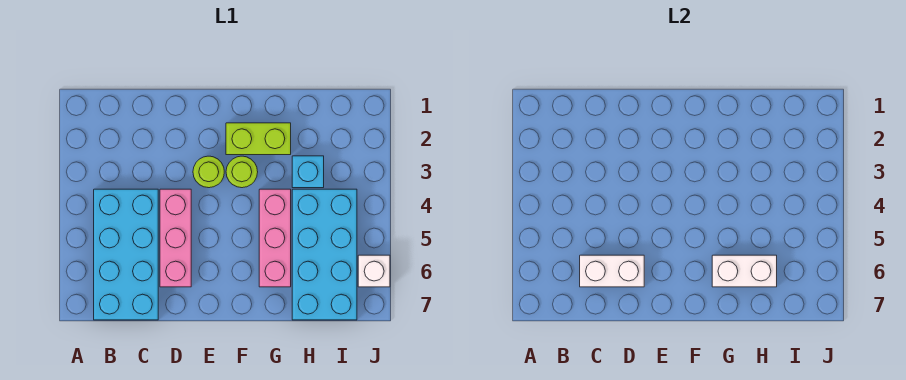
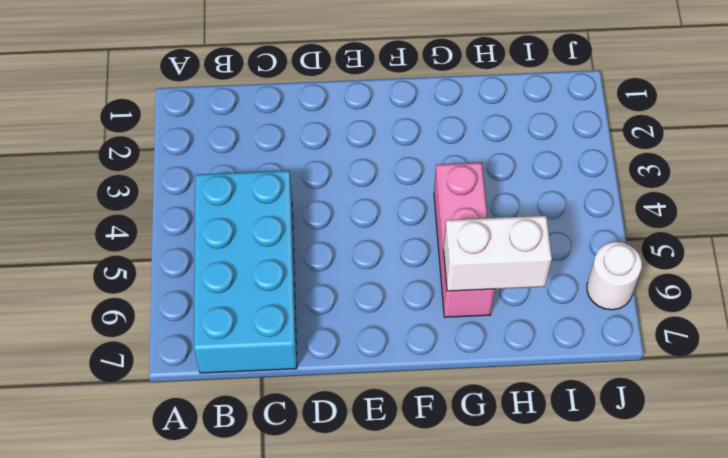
white 1x1 round brick [587,242,642,310] -> white 1x1 brick [358,255,390,287]
none -> pink 1x3 brick [160,189,191,287]
none -> lime 1x1 round brick [193,156,224,188]

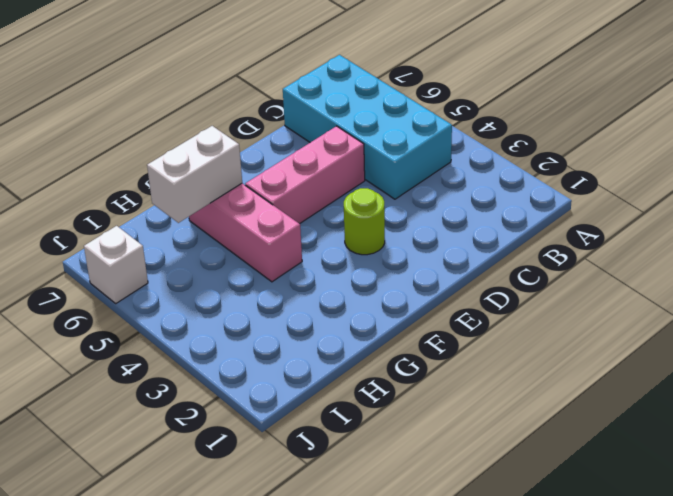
pink 1x3 brick [245,126,365,224] -> pink 1x3 brick turned to [160,189,191,287]
none -> lime 1x2 brick [226,123,291,155]
none -> lime 1x1 round brick [226,156,258,188]

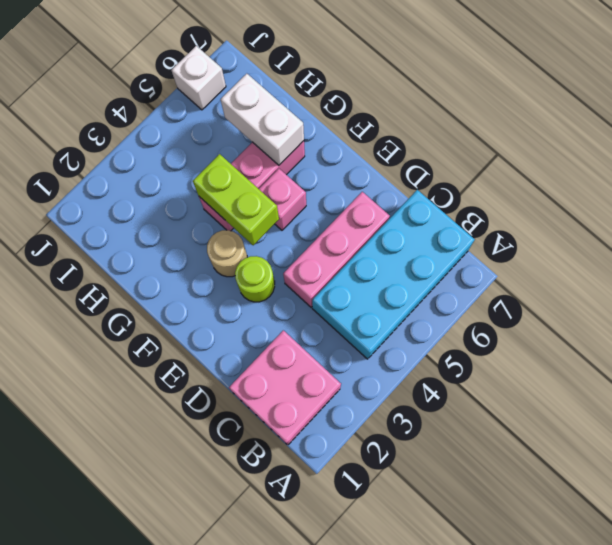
pink 2x2 brick [229,330,341,445] -> none
tan 1x1 round brick [207,230,247,277] -> lime 1x1 round brick [226,156,258,188]
lime 1x2 brick [193,154,279,245] -> lime 1x2 brick moved to [226,123,291,155]
pink 1x1 brick [259,169,306,230] -> none
none -> cyan 1x1 brick [292,156,324,188]
none -> cyan 2x4 brick [292,189,357,320]

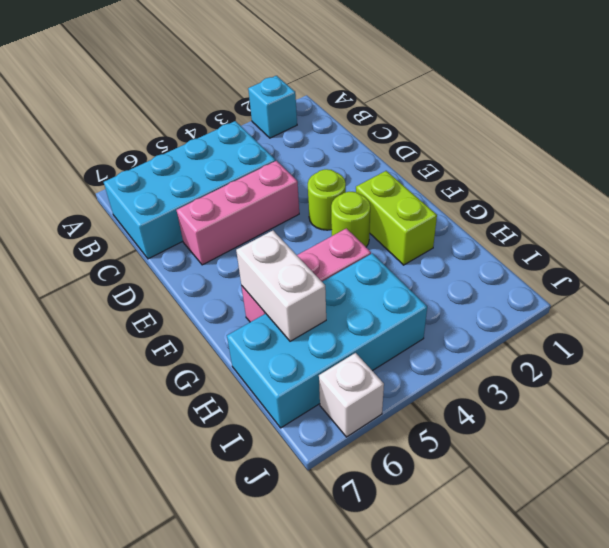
cyan 1x1 brick [248,76,297,138] -> cyan 1x1 brick moved to [292,156,324,188]
none -> white 1x2 brick [580,255,644,287]

